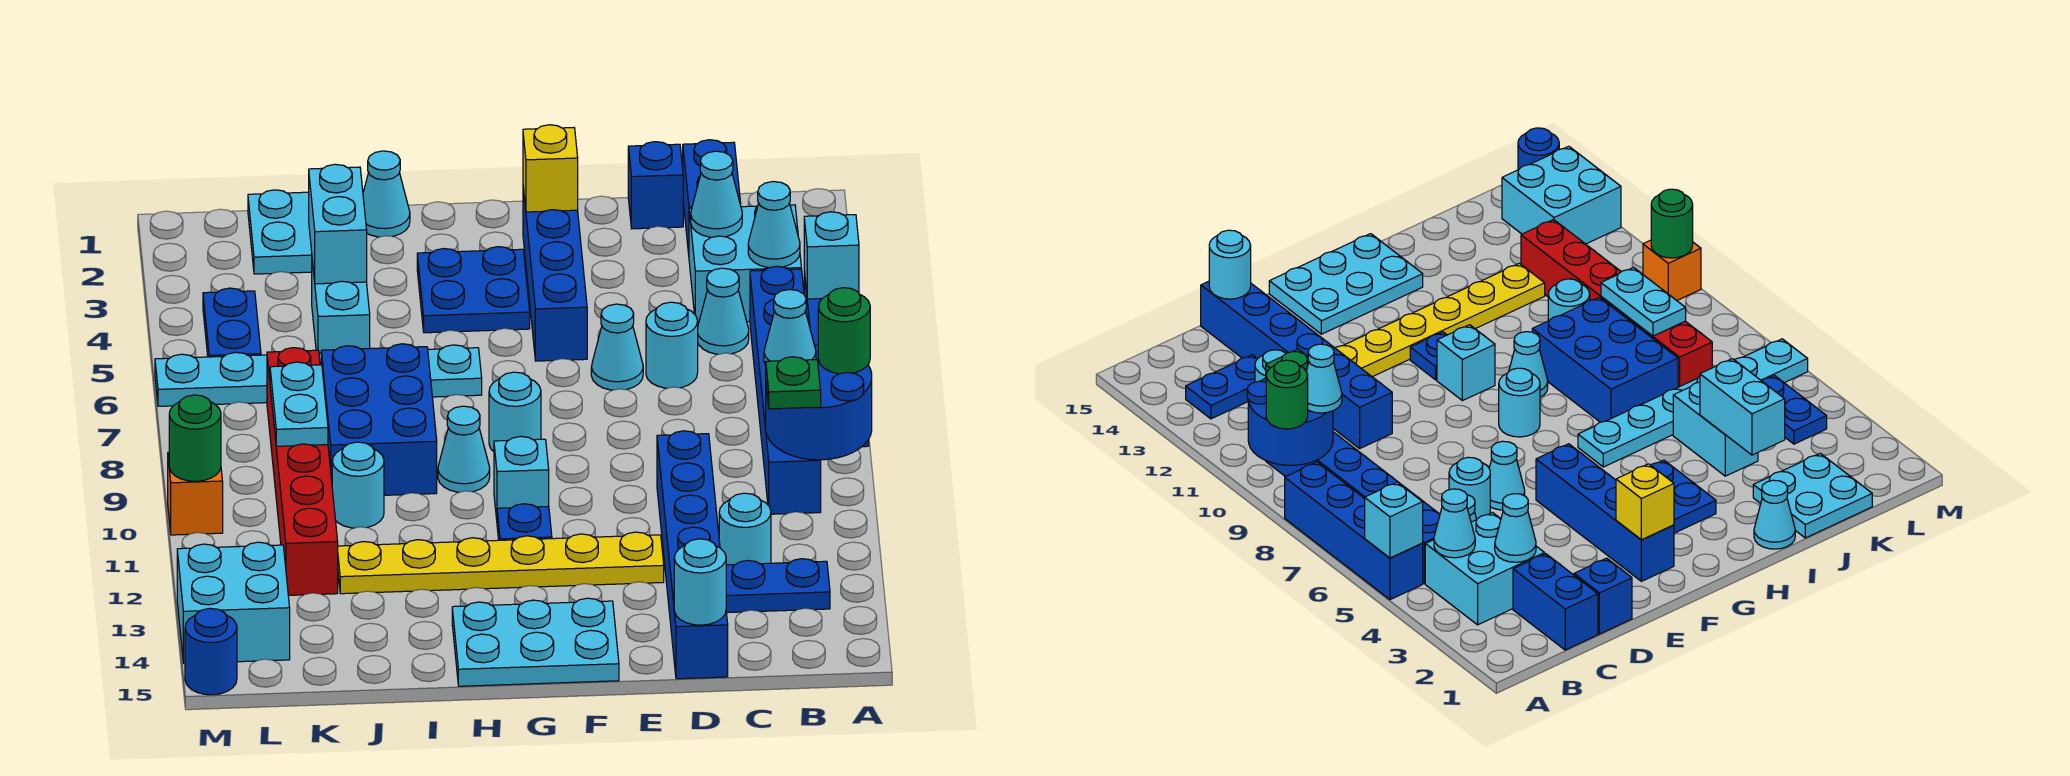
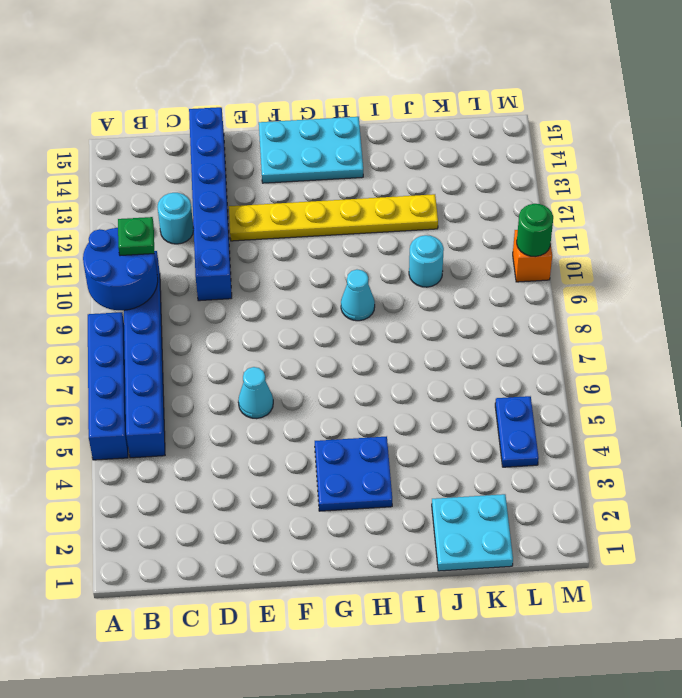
none -> cyan 2x2 brick [689,205,801,323]
none -> blue 1x2 plate [726,559,830,613]
none -> blue 1x2 brick [683,140,741,254]
none -> cyan 1x1 cone [698,268,749,354]

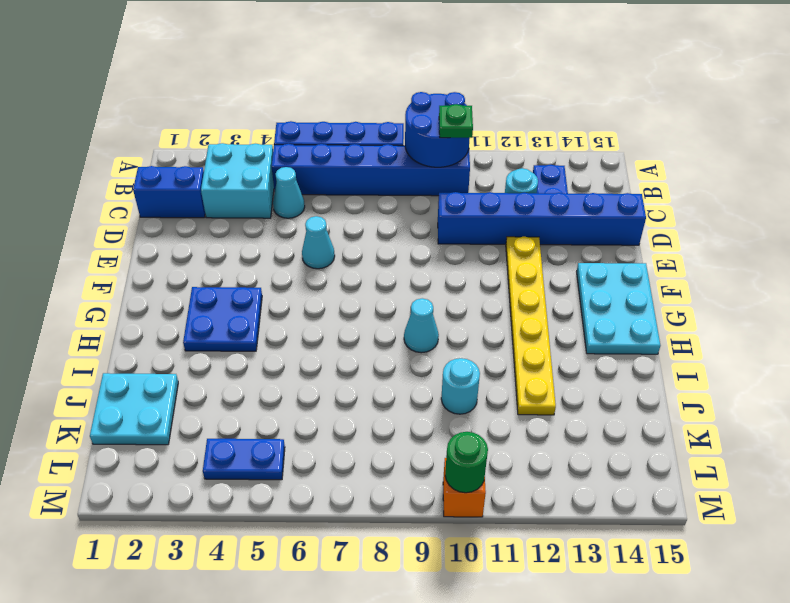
none -> blue 1x1 brick [628,142,683,229]
none -> cyan 1x1 round brick [646,302,698,388]
none -> blue 1x4 brick [523,188,587,361]
none -> cyan 1x1 round brick [489,372,541,452]

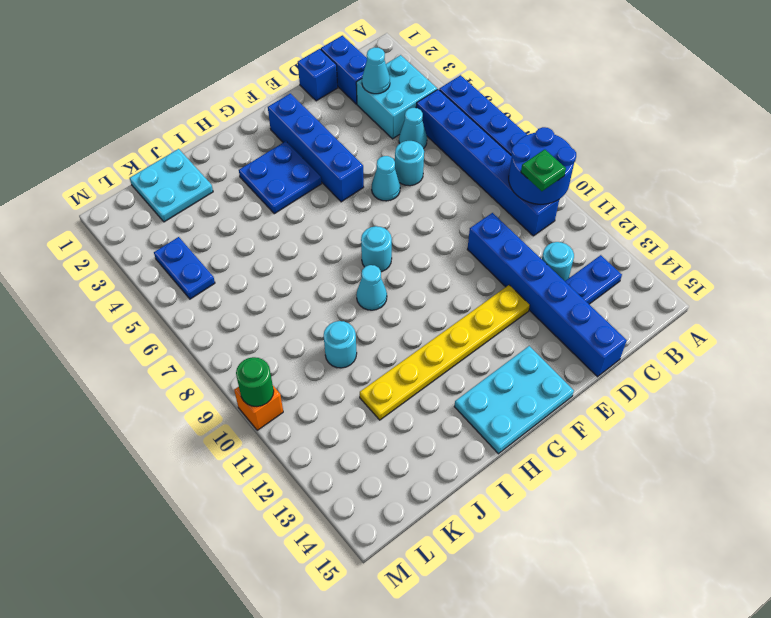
none -> cyan 1x1 brick [494,436,549,519]
none -> blue 1x1 plate [497,504,552,540]
none -> cyan 1x6 plate [155,345,482,406]
none -> cyan 1x1 cone [363,151,410,237]

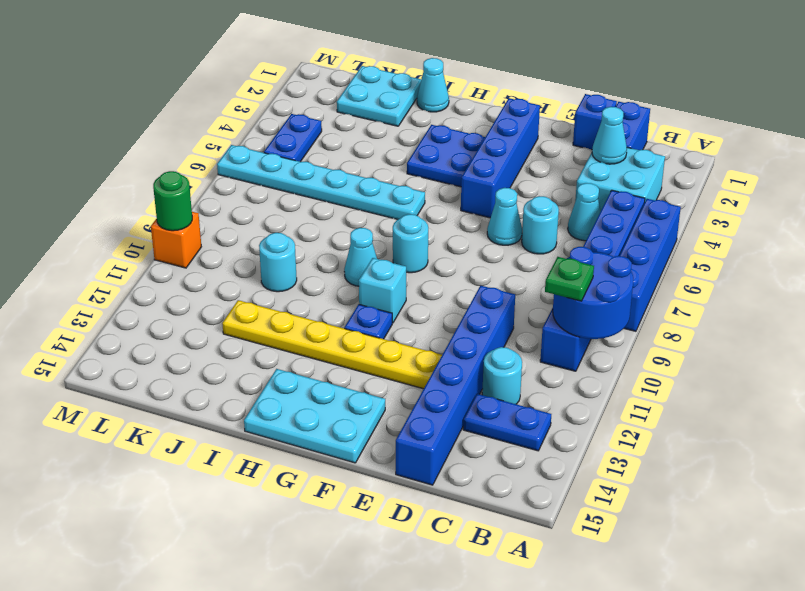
none -> blue 2x3 brick [321,344,437,495]
none -> cyan 1x2 brick [312,261,370,353]
none -> red 1x6 brick [267,348,338,595]
none -> cyan 2x2 brick [177,542,290,664]

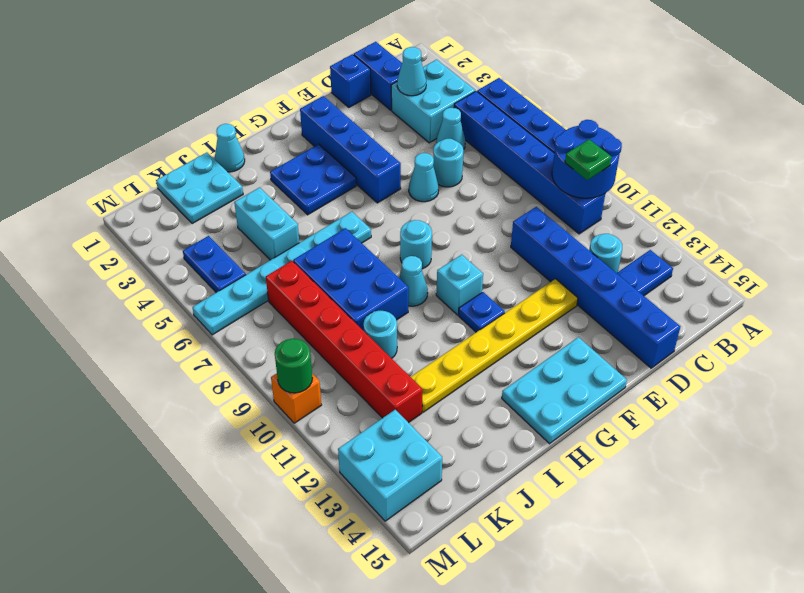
none -> blue 1x1 round brick [185,608,237,695]
none -> cyan 1x1 brick [804,212,859,299]
none -> cyan 1x1 cone [748,182,800,268]
none -> cyan 1x1 round brick [674,539,726,625]

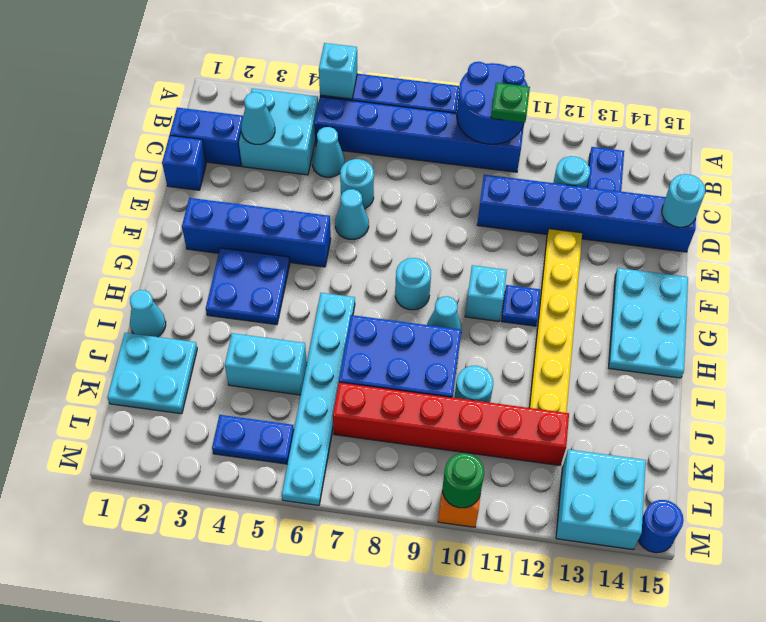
none -> cyan 1x1 cone [748,182,800,268]
none -> yellow 1x1 brick [523,125,578,212]
none -> cyan 1x2 brick [309,164,367,284]
none -> cyan 1x2 plate [270,362,328,446]

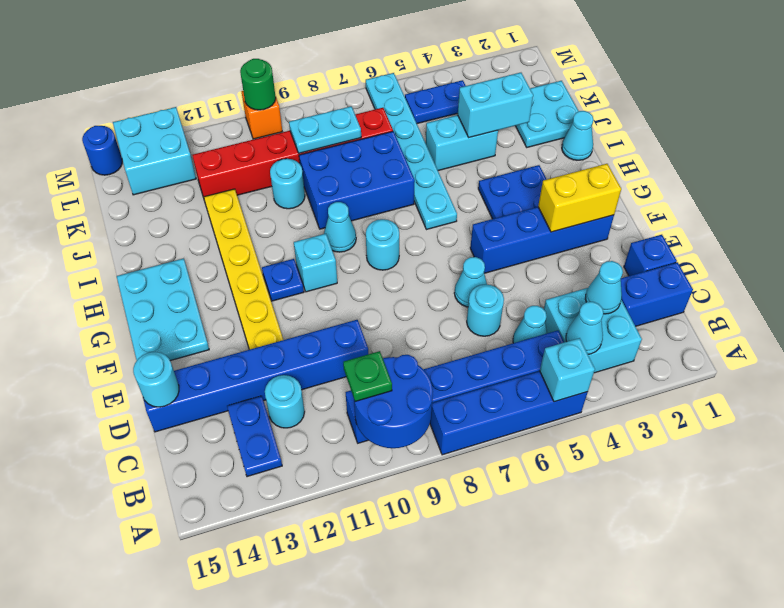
yellow 1x2 brick [538,164,621,232] -> yellow 1x1 brick [523,125,578,212]
none -> green 1x1 round brick [818,288,870,374]
none -> cyan 1x1 cone [764,290,816,365]

